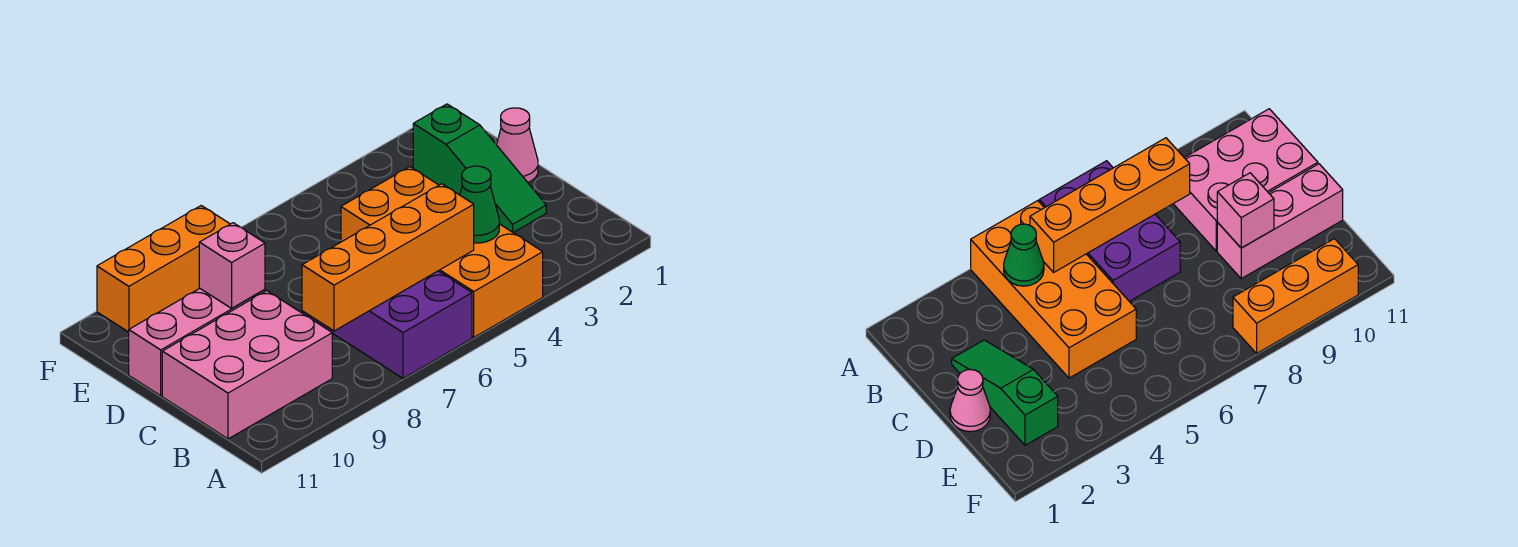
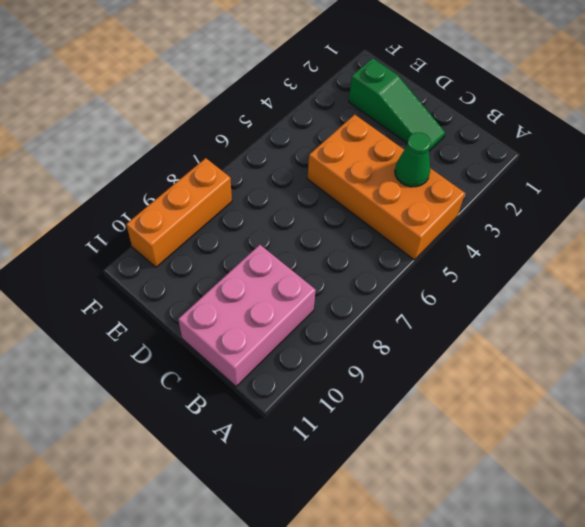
none -> purple 2x3 brick [304,271,472,378]
none -> pink 1x1 cone [497,108,538,182]

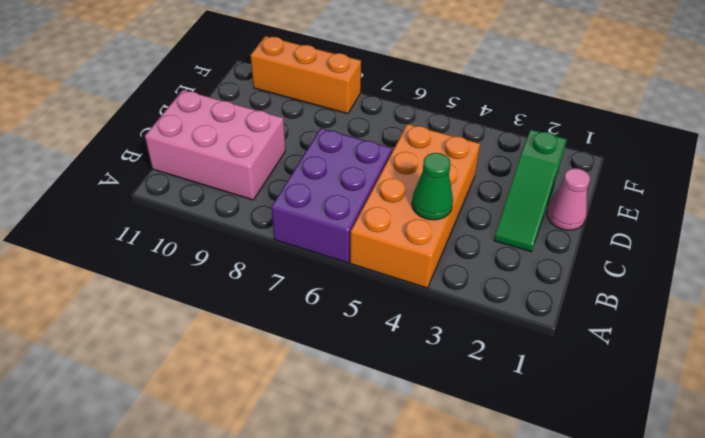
none -> pink 1x3 brick [129,289,265,396]
none -> orange 1x4 brick [302,184,474,331]

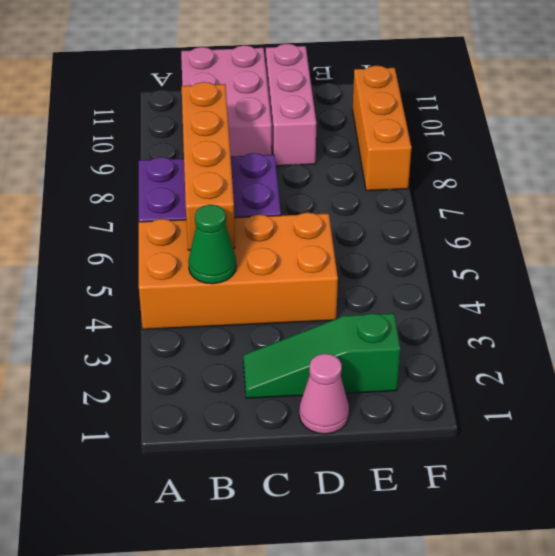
none -> pink 1x1 brick [199,223,265,308]

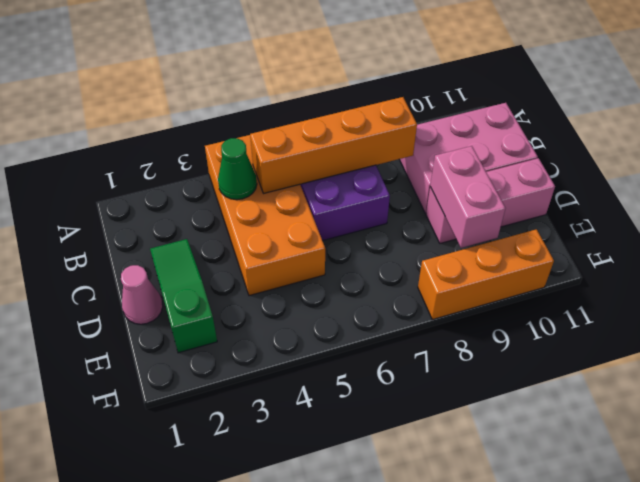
pink 1x2 brick [430,146,505,248] -> pink 1x1 brick [199,223,265,308]

